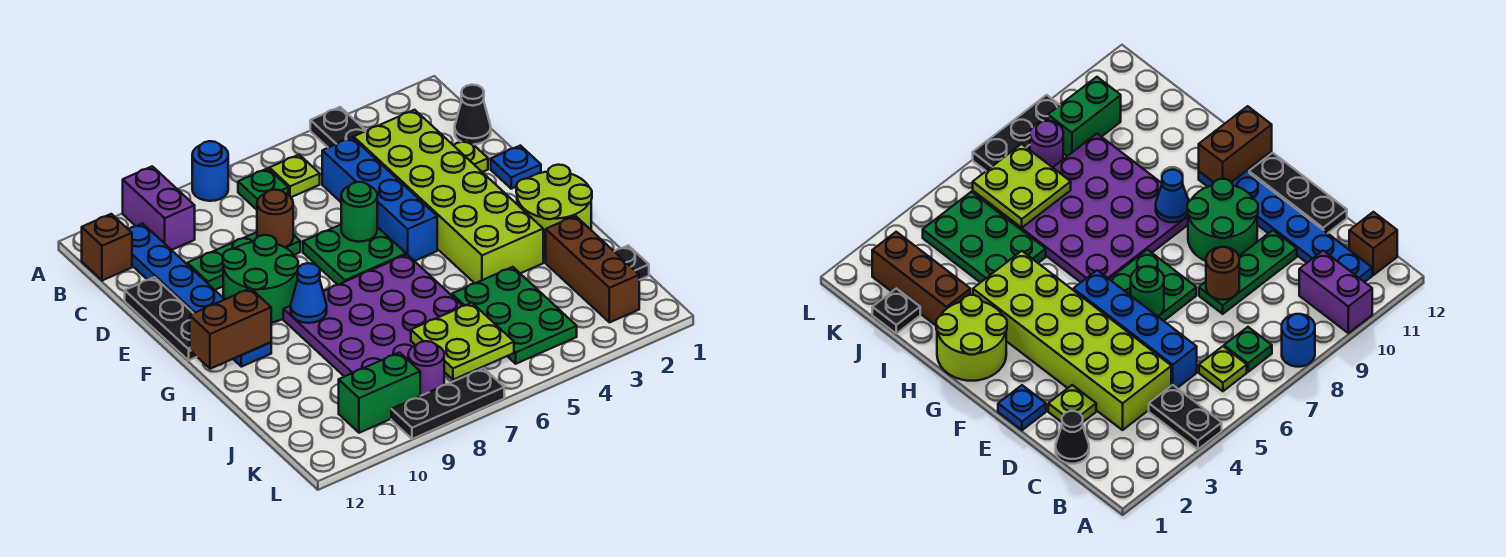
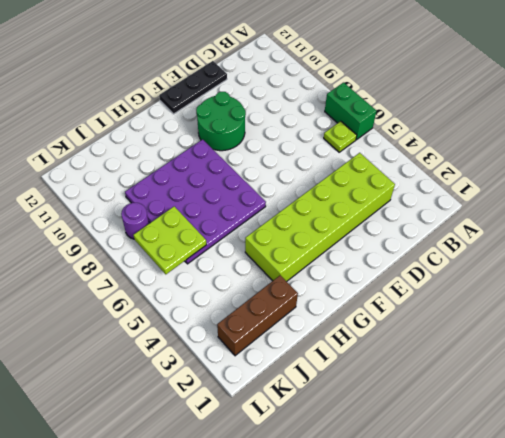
green 1x2 brick [325,83,376,140] -> green 1x2 brick moved to [339,352,420,433]
none -> black 1x2 plate [310,107,366,148]
none -> blue 1x1 round brick [192,141,228,201]
none -> purple 1x2 brick [123,166,195,250]

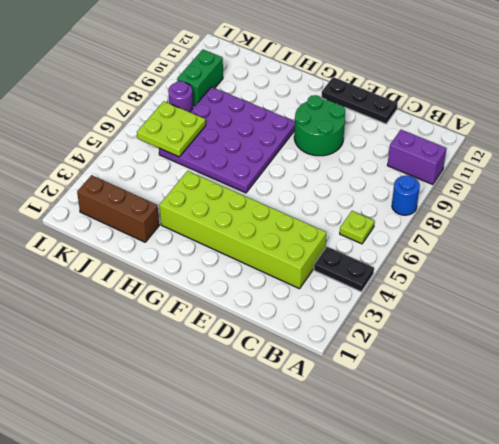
none -> green 1x1 plate [238,168,288,210]
none -> blue 1x6 plate [129,223,271,367]
none -> brown 1x1 brick [82,214,132,281]

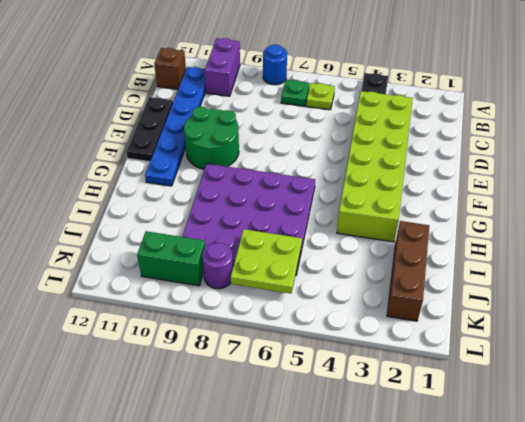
none -> black 1x1 cone [455,85,491,144]
none -> blue 1x4 brick [322,137,437,261]
none -> lime 1x1 plate [453,139,488,172]

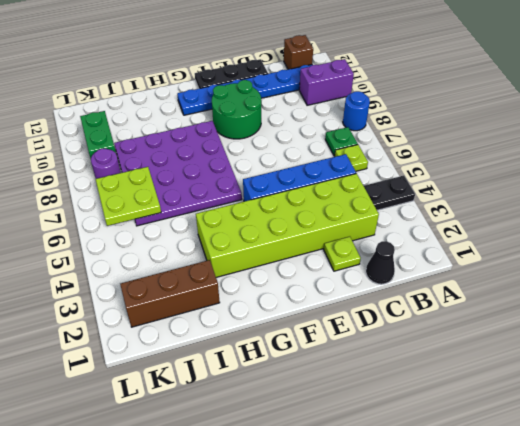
none -> green 1x3 plate [187,232,300,290]
none -> blue 1x1 plate [491,146,541,189]
none -> green 2x2 plate [303,225,406,285]

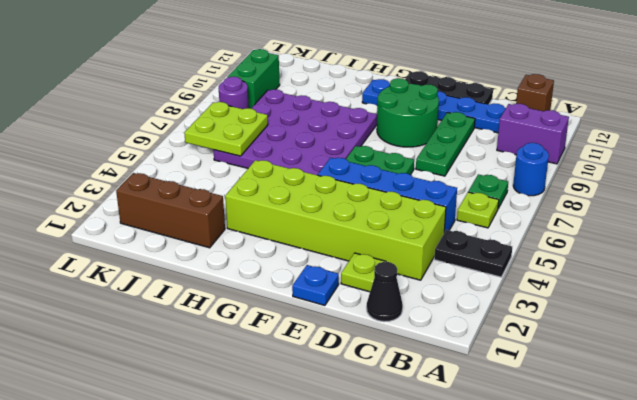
none -> lime 2x2 round brick [516,165,592,253]
none -> green 2x3 plate [452,267,577,364]
none -> black 1x1 plate [614,245,649,280]

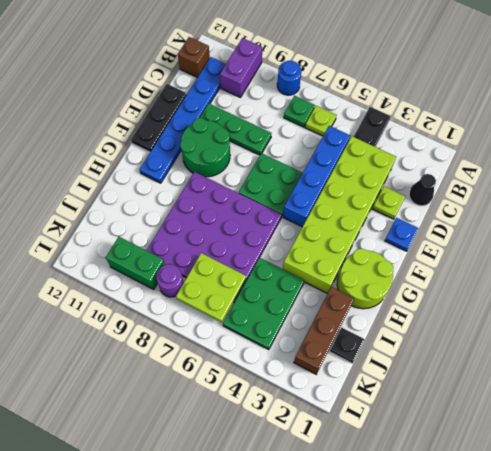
none -> black 1x3 plate [391,368,504,439]
none -> brown 1x1 round brick [257,190,293,247]
none -> green 1x1 round brick [341,182,377,242]

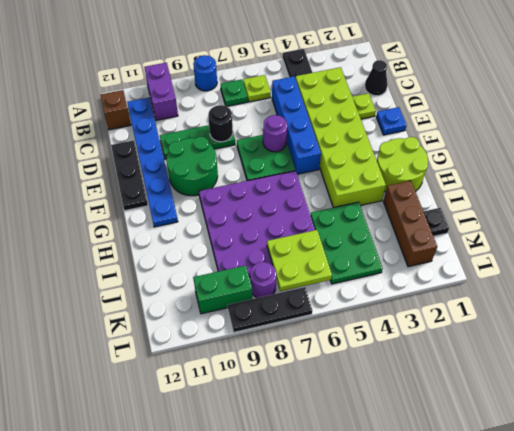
black 1x1 round brick [208,105,233,142] -> brown 1x1 round brick [257,190,293,247]
purple 1x1 round brick [263,115,287,152] -> green 1x1 round brick [341,182,377,242]
none -> blue 1x1 cone [291,263,327,323]
none -> brown 1x2 brick [190,288,271,369]

